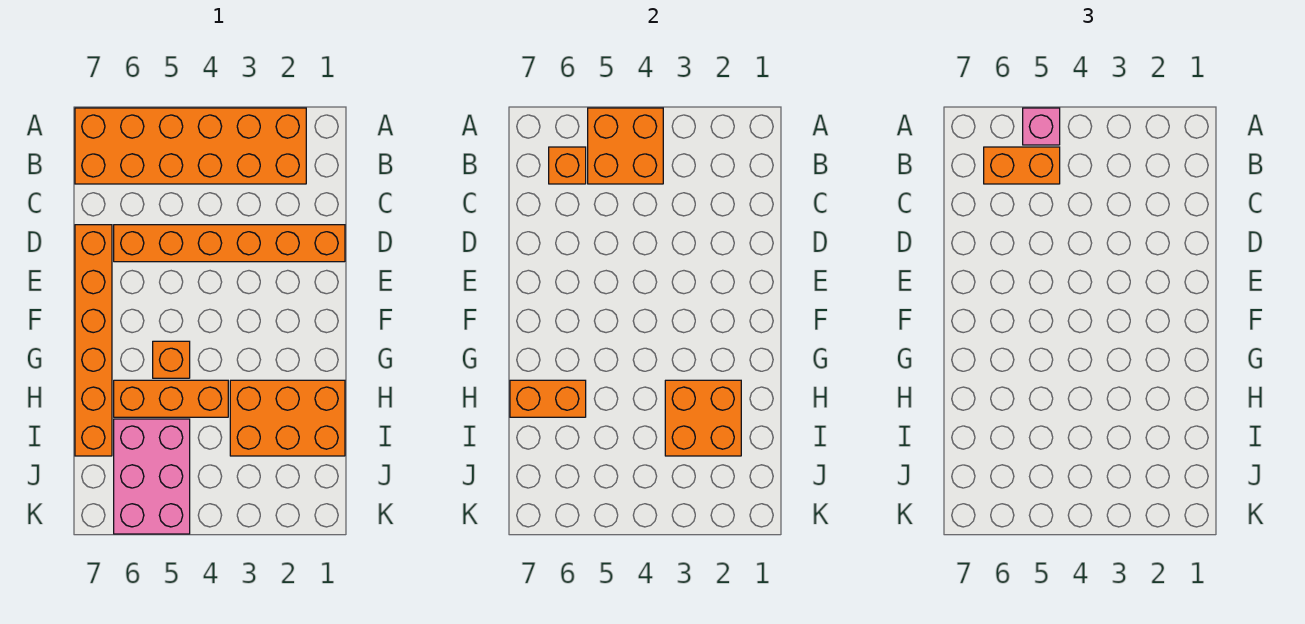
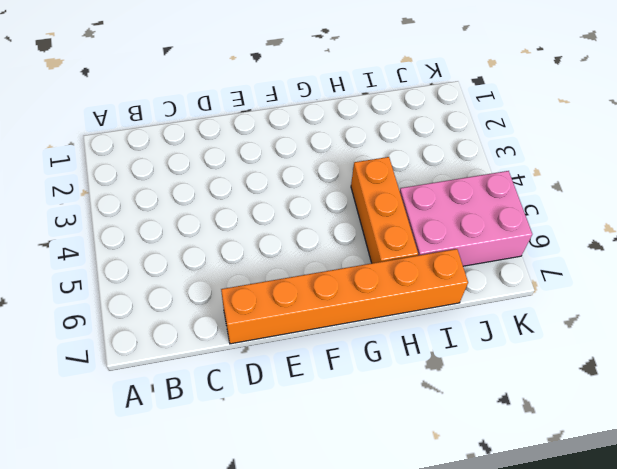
none -> orange 2x6 brick [75,108,306,184]
none -> orange 1x6 brick [114,225,345,262]
none -> orange 1x1 brick [153,341,190,378]

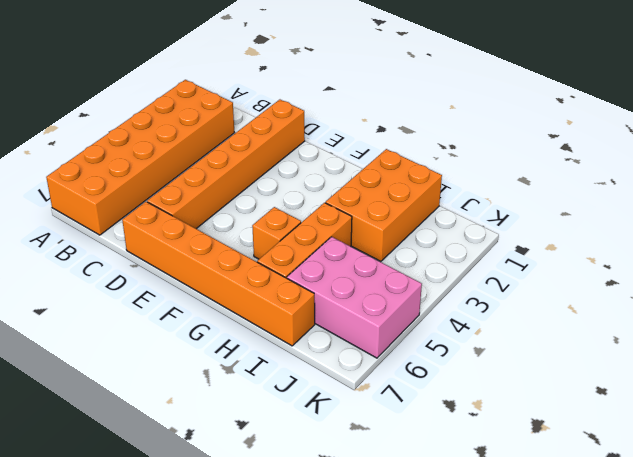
none -> orange 2x2 brick [588,108,663,184]
none -> orange 1x1 brick [549,147,586,184]
none -> orange 2x2 brick [665,380,741,456]

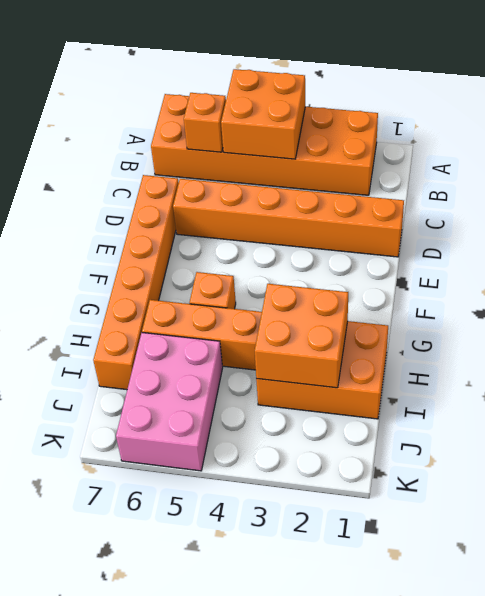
none -> orange 1x2 brick [510,380,586,417]
none -> pink 1x1 brick [1023,108,1060,145]
none -> orange 1x2 brick [984,147,1060,184]

